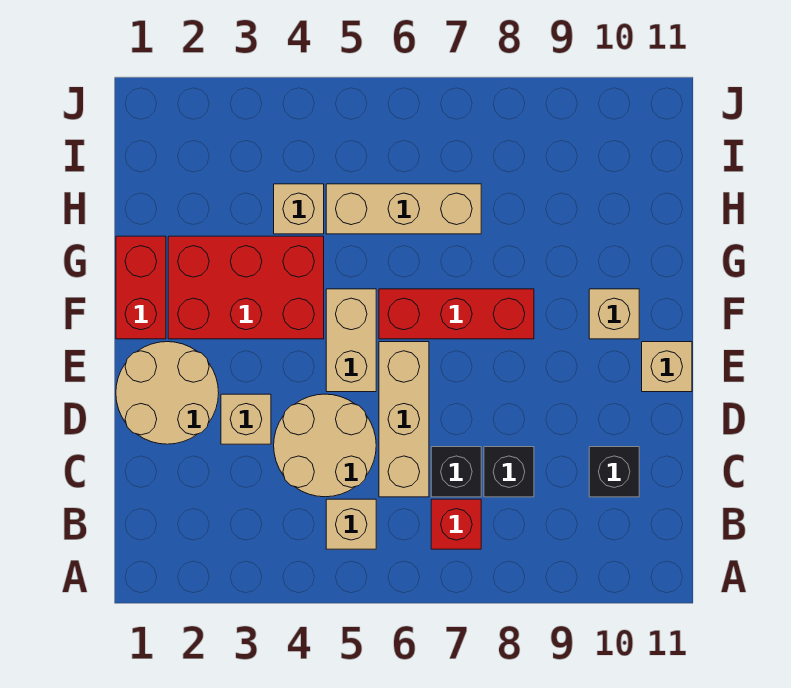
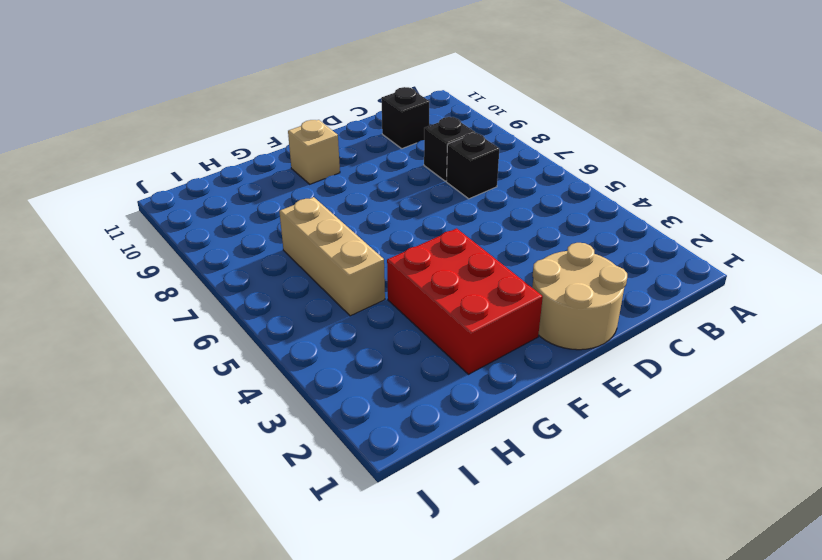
none -> tan 1x1 brick [326,499,376,549]
none -> red 1x1 brick [431,499,481,549]
none -> tan 2x2 round brick [274,394,376,497]

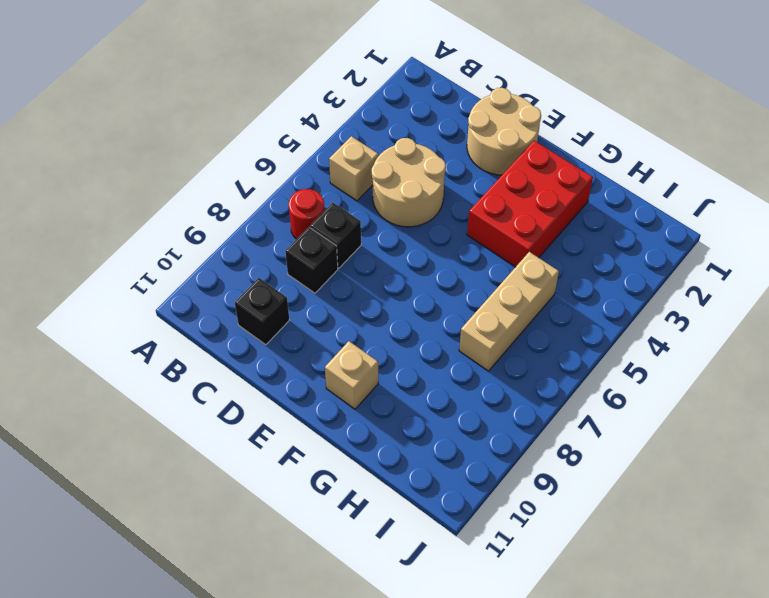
red 1x1 round brick [289,189,325,239] -> red 1x1 brick [431,499,481,549]
none -> tan 1x3 brick [379,342,429,497]
none -> tan 1x1 brick [221,394,271,444]
none -> tan 1x2 brick [326,289,376,392]

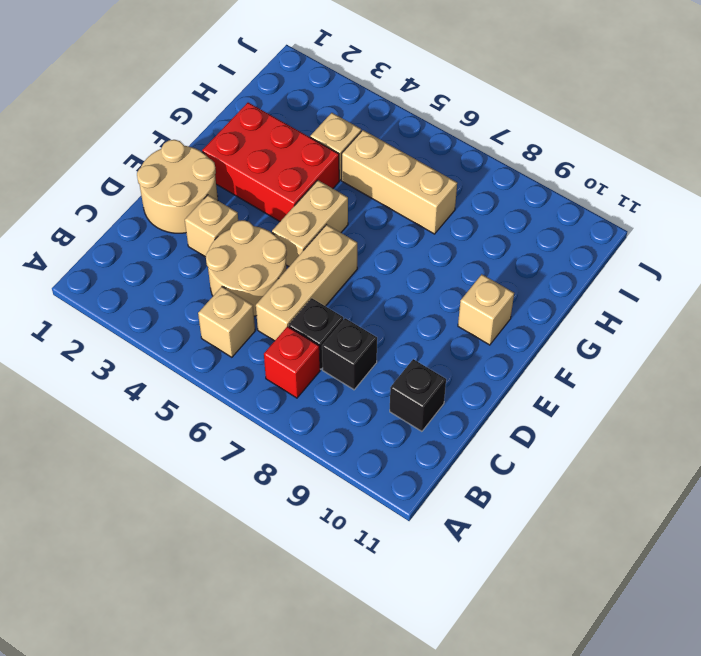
none -> tan 1x1 brick [642,342,692,392]
none -> red 1x2 brick [116,236,166,339]
none -> red 1x3 brick [379,289,534,339]

